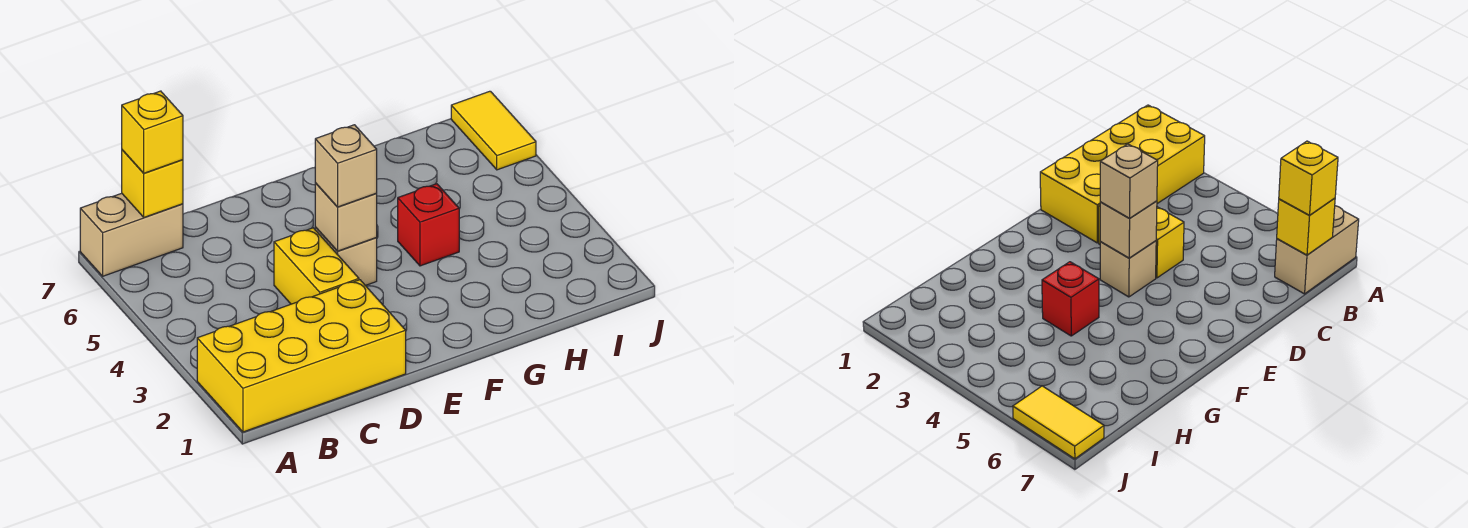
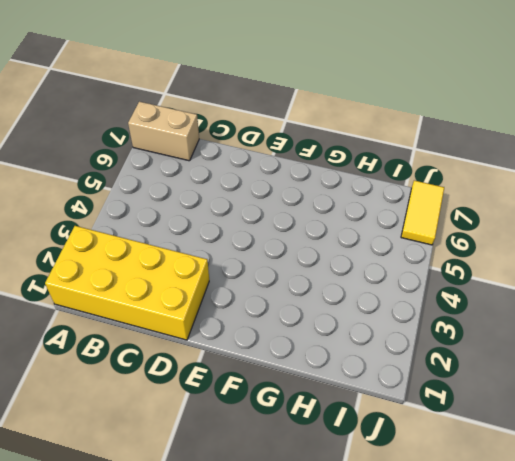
none -> yellow 1x2 brick [274,228,359,304]
none -> tan 1x1 brick [315,227,377,286]

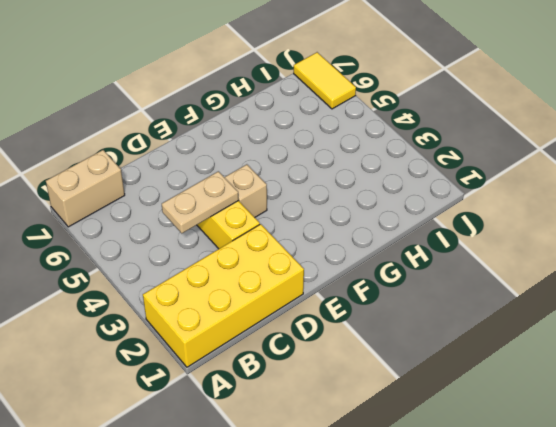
tan 1x2 plate [162,171,239,233] -> none
none -> red 1x1 brick [398,184,459,266]
none -> yellow 1x1 brick [122,150,183,217]

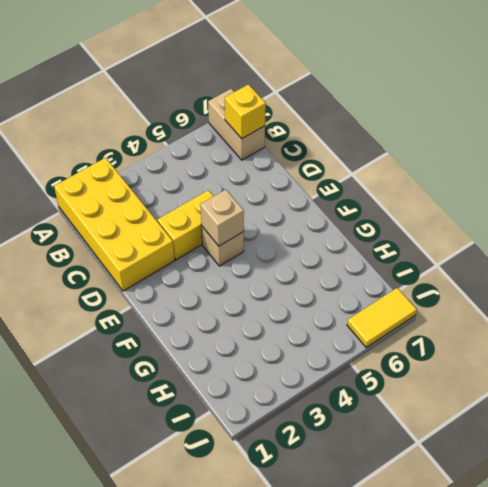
none -> red 1x1 brick [398,184,459,266]
none -> yellow 1x1 brick [122,91,183,173]

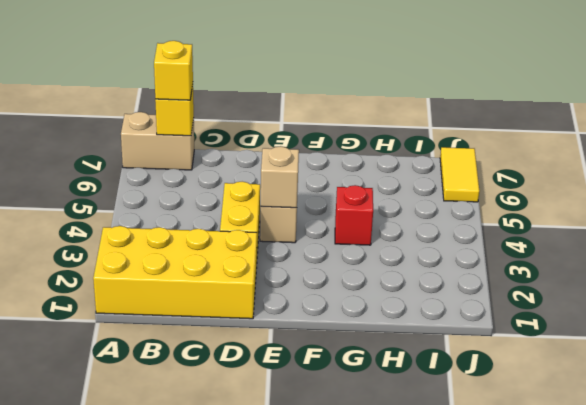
none -> tan 1x1 brick [315,125,377,207]

